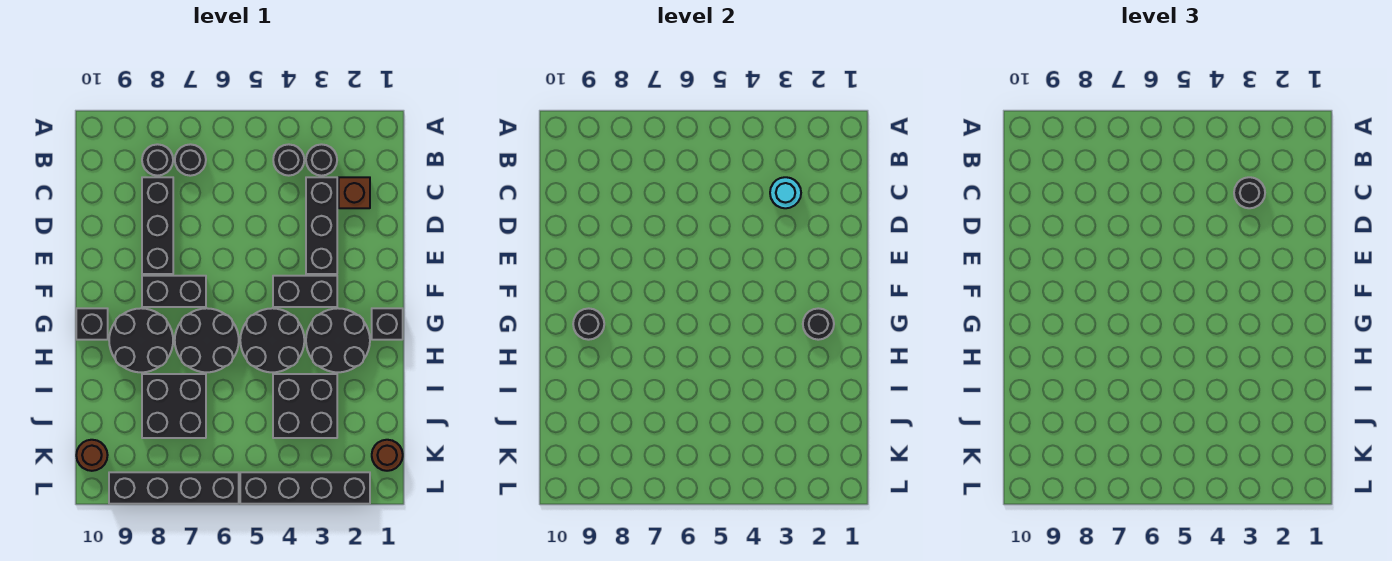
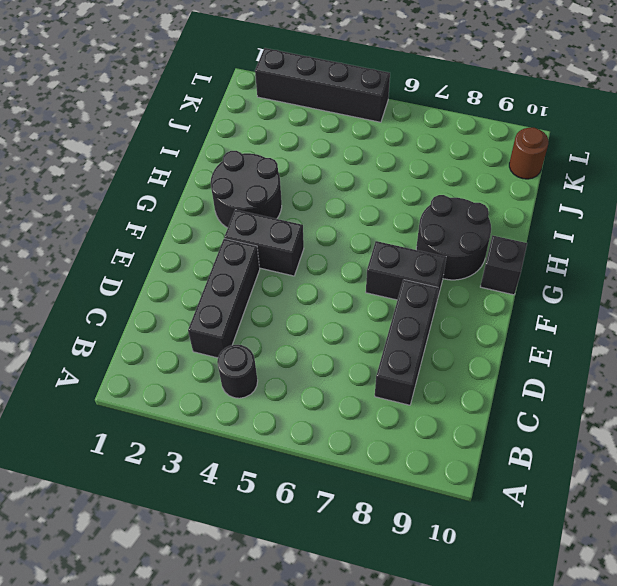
none -> black 1x1 round brick [306,144,337,176]
none -> black 1x1 round brick [175,144,206,176]
none -> black 1x1 round brick [142,144,173,176]

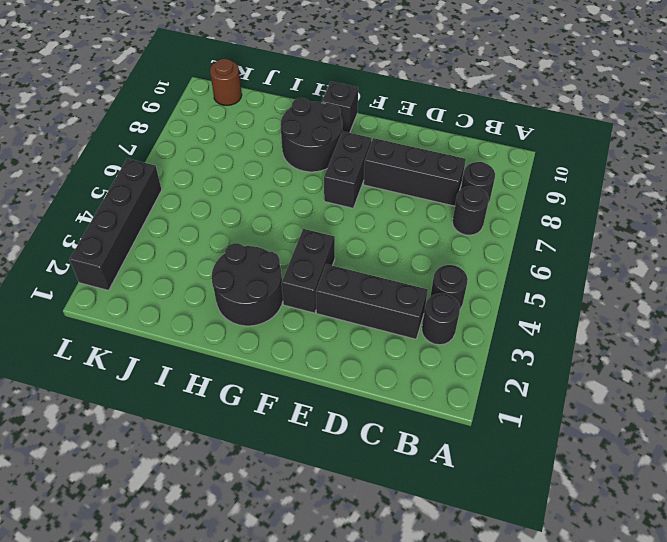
none -> brown 1x1 brick [339,177,370,208]
none -> black 1x1 brick [372,308,403,340]
none -> black 2x2 round brick [240,308,304,372]

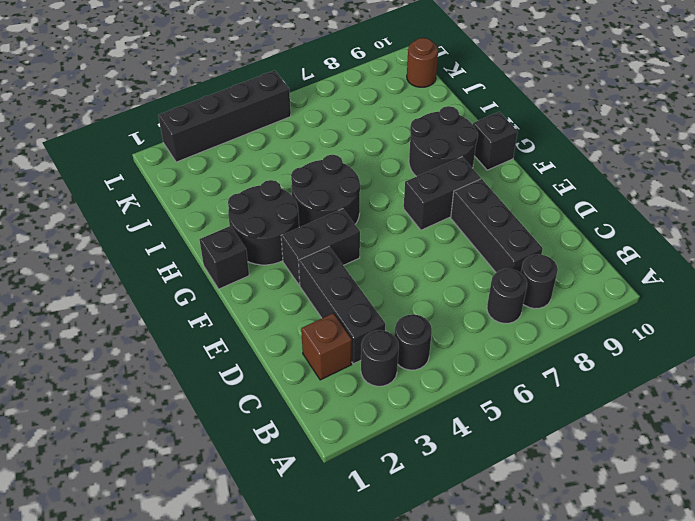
none -> black 2x2 round brick [175,308,239,372]
none -> black 2x2 brick [273,374,337,438]
none -> black 2x2 brick [142,374,206,438]

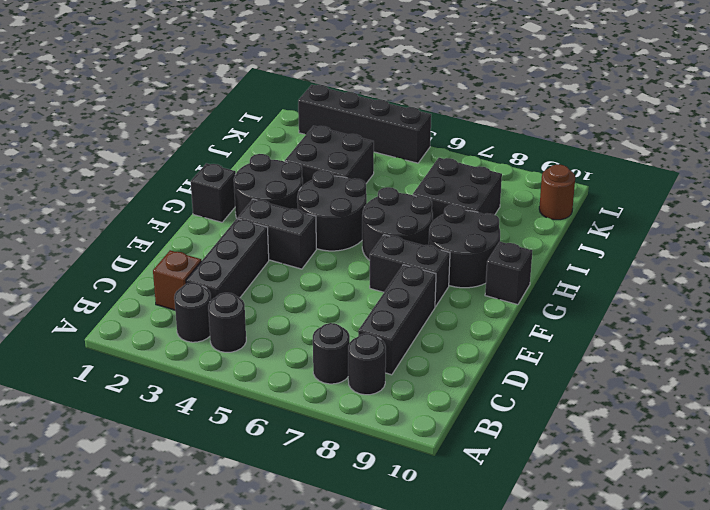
none -> brown 1x1 round brick [372,440,403,471]
none -> black 1x4 brick [109,472,239,504]
none -> cyan 1x1 round brick [770,177,801,208]

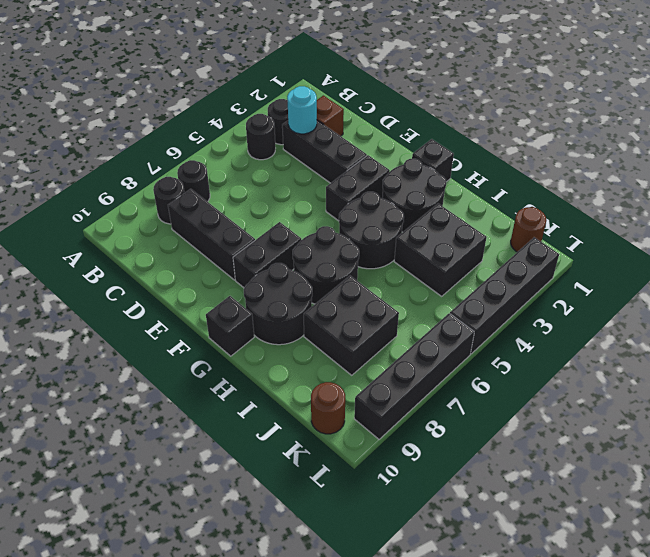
none -> black 1x1 round brick [803,308,834,340]
none -> black 1x1 round brick [573,308,604,340]
none -> black 1x1 round brick [1234,177,1265,208]

